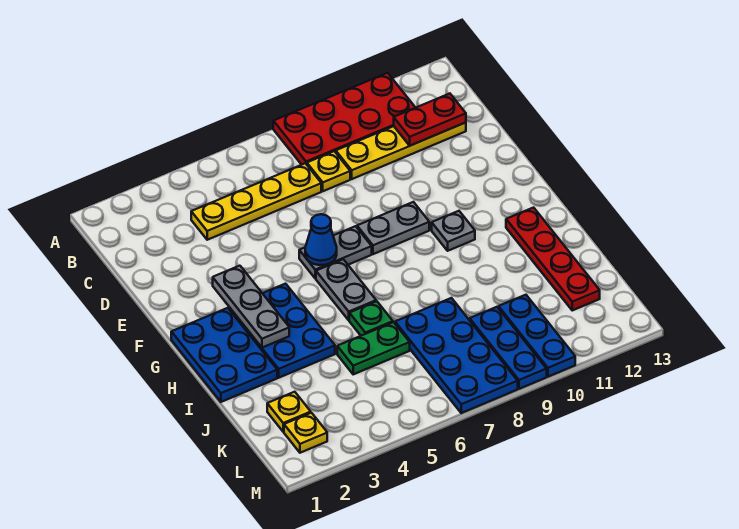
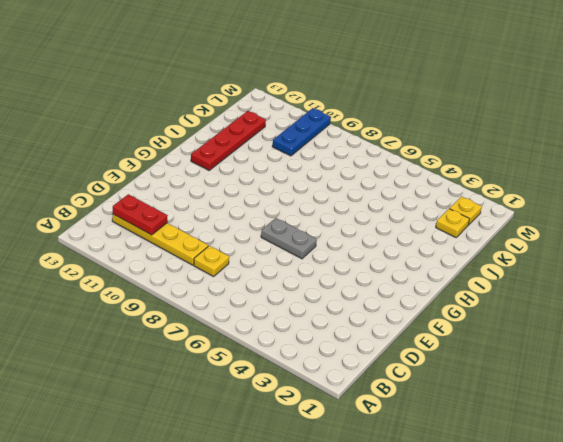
none -> red 2x4 plate [273,73,415,165]
none -> yellow 1x4 plate [191,163,321,240]
none -> grey 1x2 plate [357,202,429,254]

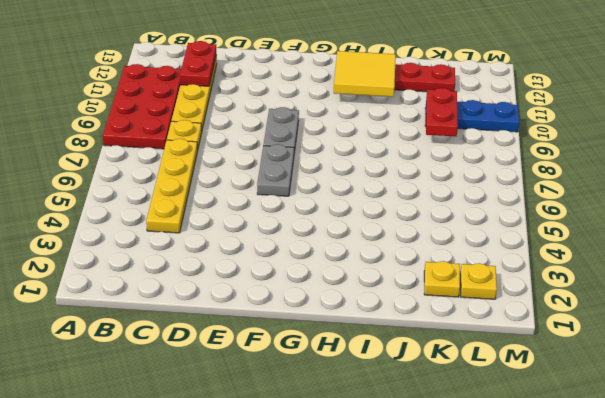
yellow 2x2 tile [334,51,396,97] -> none
red 1x2 plate [426,88,458,136] -> none
none -> blue 2x3 plate [171,308,277,402]
none -> blue 2x3 plate [229,284,335,378]
none -> grey 1x2 plate [316,259,376,320]

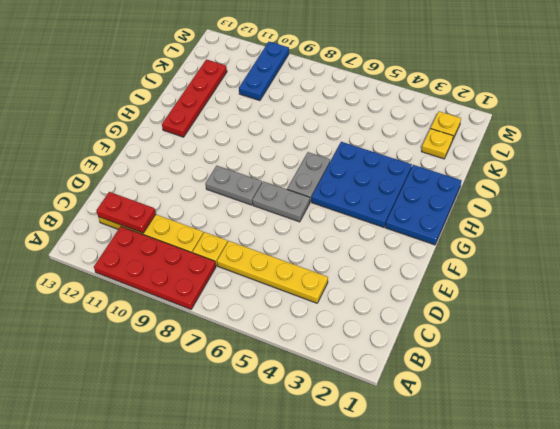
blue 3x3 plate [311,142,412,227] -> blue 2x3 plate [229,284,335,378]
none -> grey 1x1 plate [432,211,475,251]
none -> green 1x1 plate [349,301,393,336]
none -> green 1x2 plate [337,322,410,374]

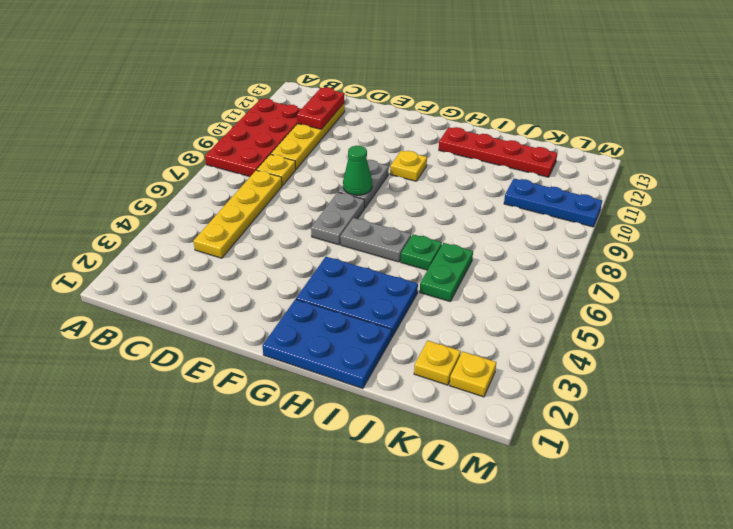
green 1x1 cone [343,146,372,195] -> none
yellow 1x1 plate [390,151,427,181] -> grey 1x1 plate [432,211,475,251]
none -> blue 2x4 plate [395,298,518,413]
none -> blue 1x3 plate [470,307,547,389]
none -> grey 1x3 plate [213,266,289,348]

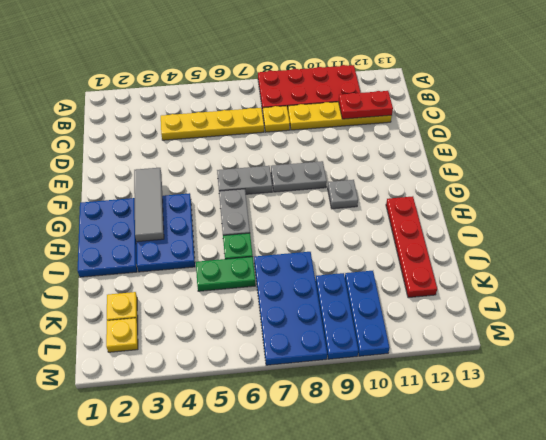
grey 1x3 tile [134,168,164,242] -> grey 1x3 plate [213,266,289,348]
none -> blue 1x1 cone [305,214,337,265]

